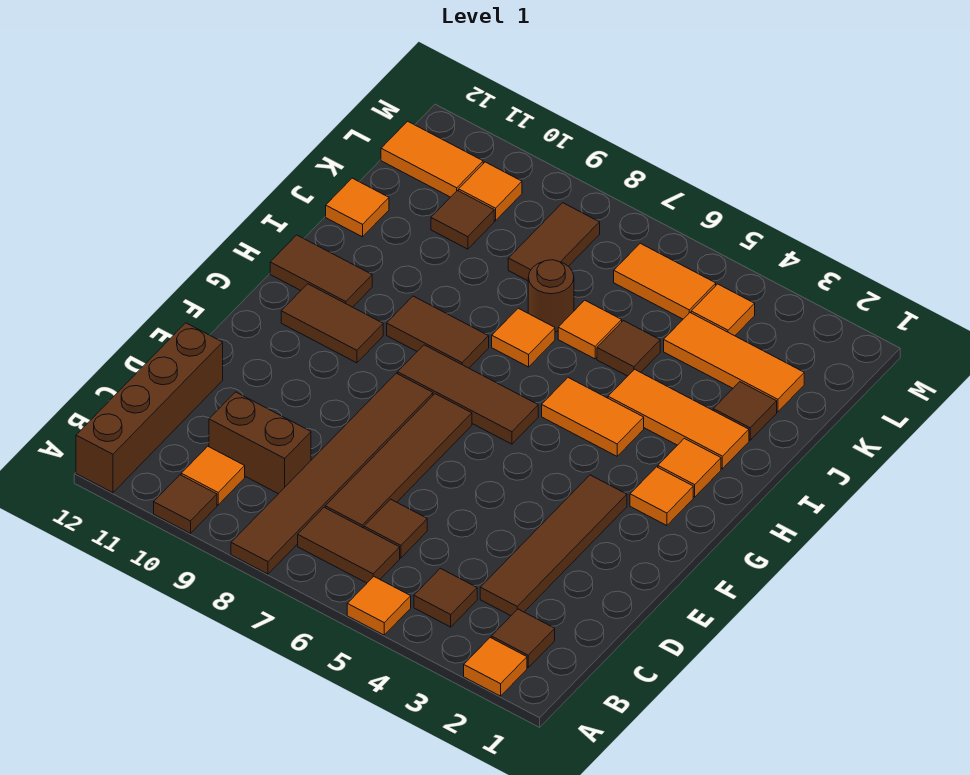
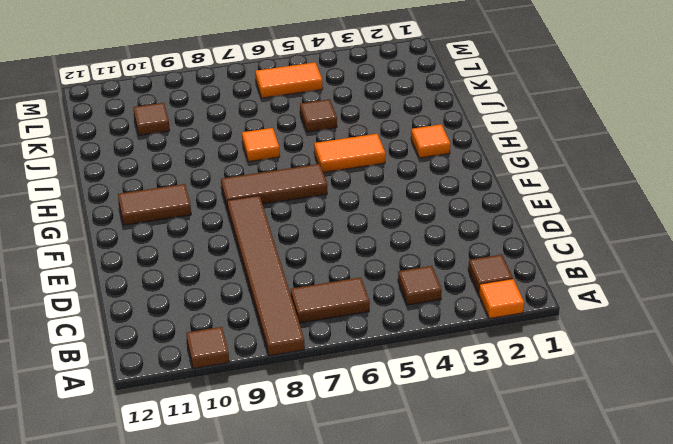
none -> orange 1x1 tile [347,577,411,635]
none -> brown 1x4 brick [76,323,223,493]
none -> orange 1x1 tile [181,446,245,505]
none -> brown 1x4 tile [480,475,627,616]

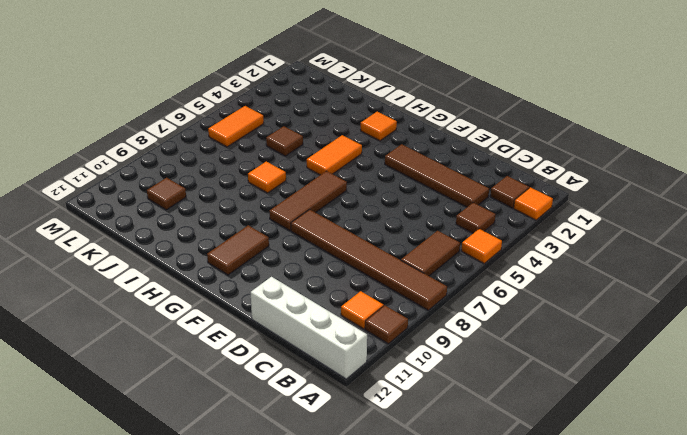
white 1x4 brick [251,277,367,379] -> brown 1x4 brick [76,323,223,493]
none -> brown 1x1 tile [364,499,427,558]
none -> brown 1x4 tile [325,394,472,528]
none -> brown 1x2 brick [209,392,311,494]
none -> orange 1x1 tile [630,467,693,526]

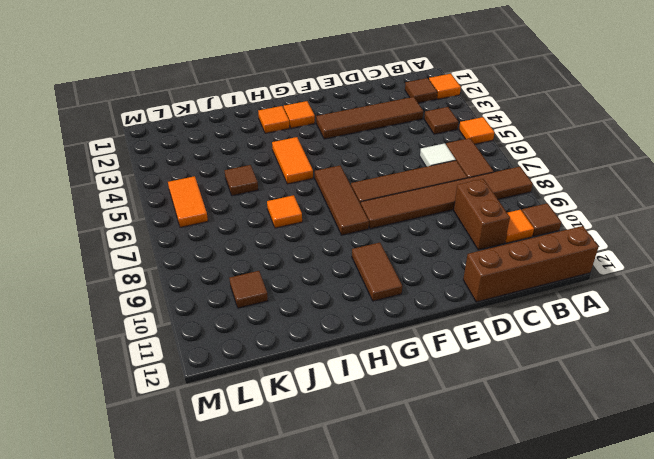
white 1x1 tile [420,143,456,167] -> brown 1x1 tile [364,499,427,558]
none -> brown 1x2 tile [387,296,489,368]
none -> brown 1x2 tile [270,235,372,307]
none -> orange 1x3 tile [608,369,749,469]
none -> brown 1x1 tile [713,382,777,440]

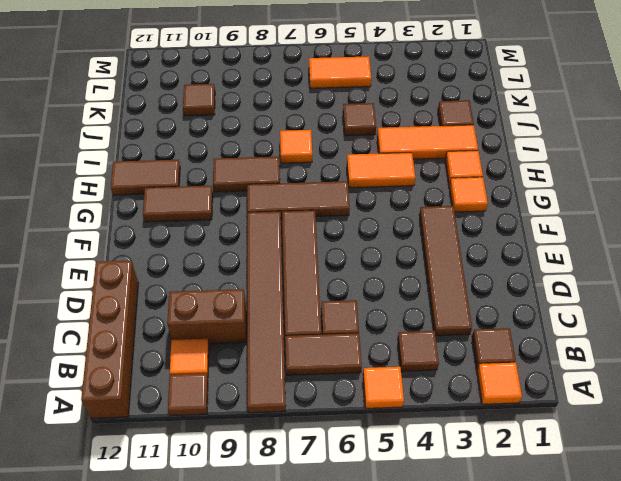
none -> orange 1x1 tile [558,300,622,359]
none -> brown 1x1 round brick [528,260,574,332]
none -> orange 1x1 tile [326,178,389,237]
none -> orange 1x3 tile [664,313,804,412]

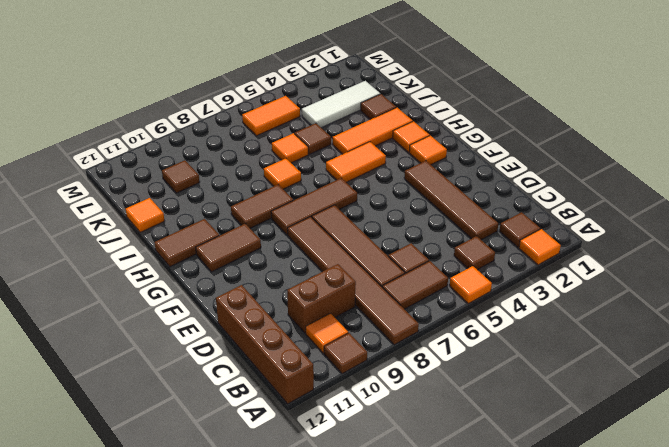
white 1x3 tile [302,81,380,128] -> orange 1x3 tile [664,313,804,412]
none -> brown 1x1 round brick [528,260,574,332]
none -> brown 1x2 tile [508,203,600,281]
none -> orange 1x1 tile [691,284,755,336]
none -> orange 1x1 tile [459,162,522,221]

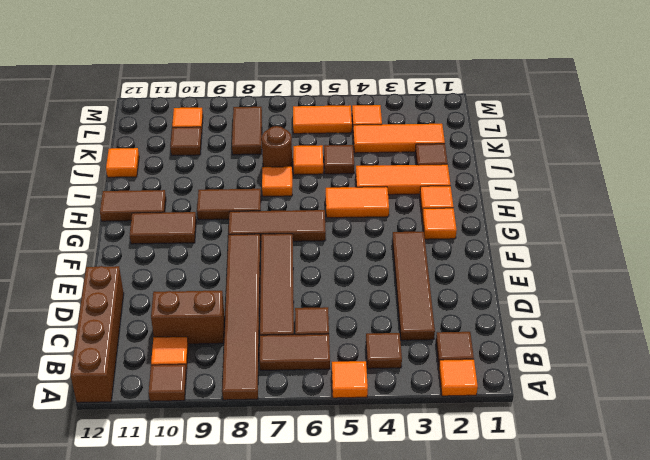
none -> orange 1x2 tile [381,121,483,197]

